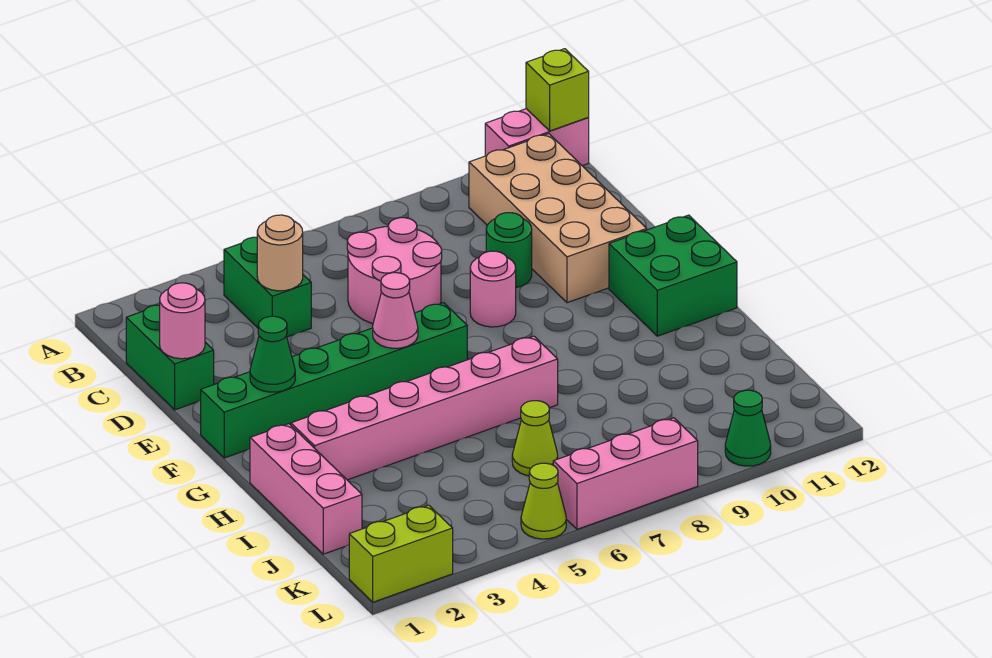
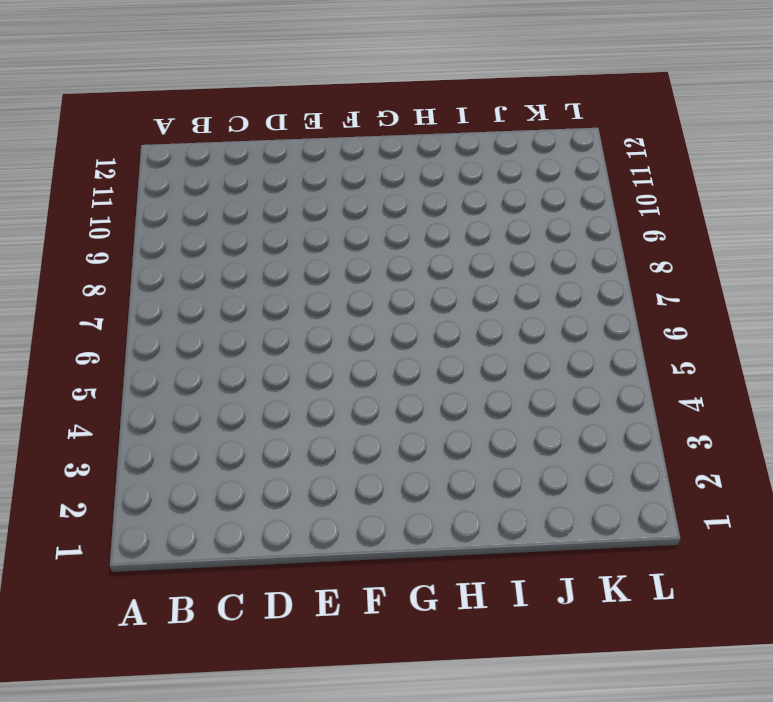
none -> pink 1x2 brick [485,109,589,166]
none -> green 1x2 brick [224,237,311,337]
none -> tan 2x4 brick [469,134,647,303]

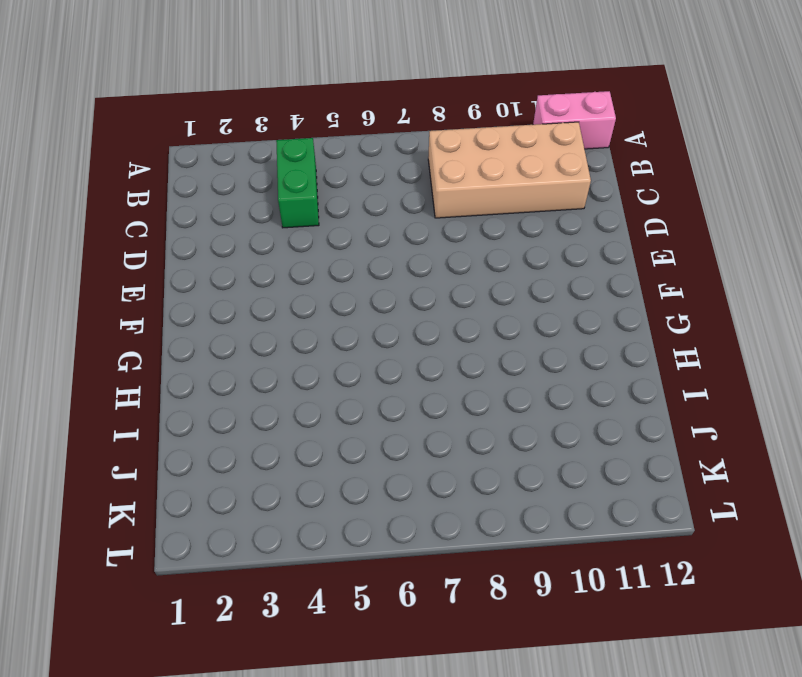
tan 2x4 brick [428,122,591,218] -> tan 2x4 brick turned to [469,134,647,303]
none -> green 1x2 brick [126,305,214,410]
none -> pink 2x2 round brick [347,218,442,324]
none -> green 1x1 round brick [486,213,532,287]

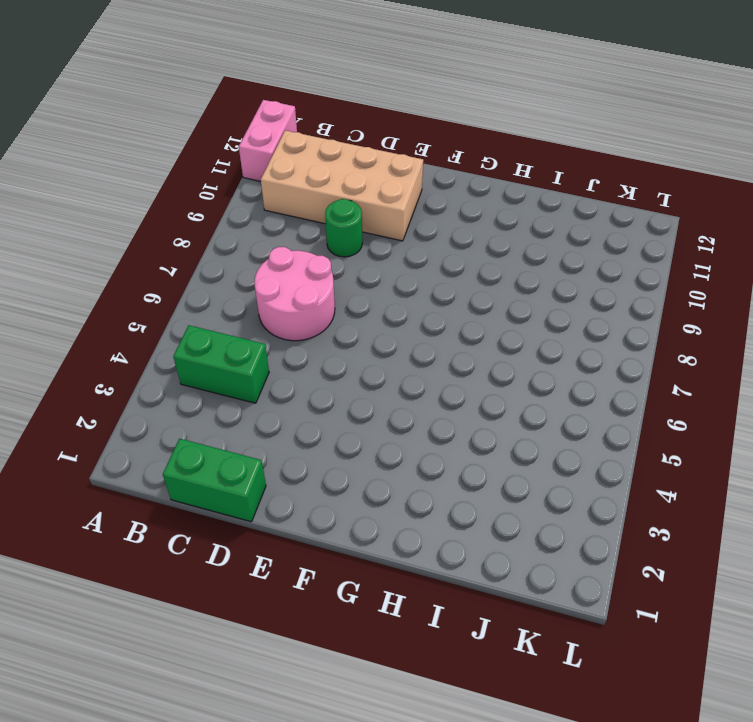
none -> pink 1x1 round brick [470,251,516,327]
none -> green 1x6 brick [201,303,467,458]
none -> green 2x2 brick [609,215,737,336]

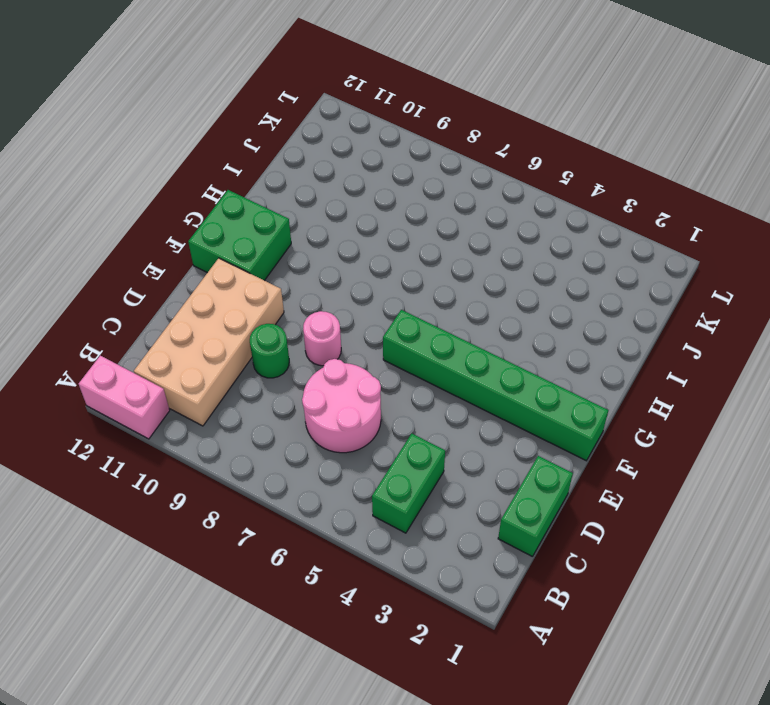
none -> pink 1x3 brick [250,424,362,554]
none -> pink 1x6 brick [291,336,558,480]
none -> lime 1x1 cone [512,401,558,476]

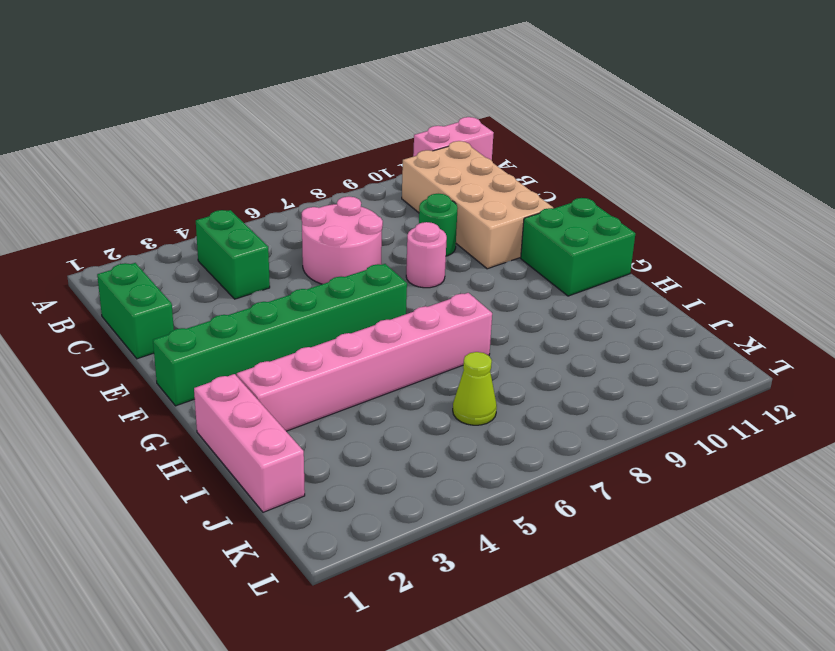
none -> lime 1x2 brick [349,505,453,602]
none -> lime 1x1 cone [521,463,566,539]
none -> pink 1x3 brick [553,418,698,529]

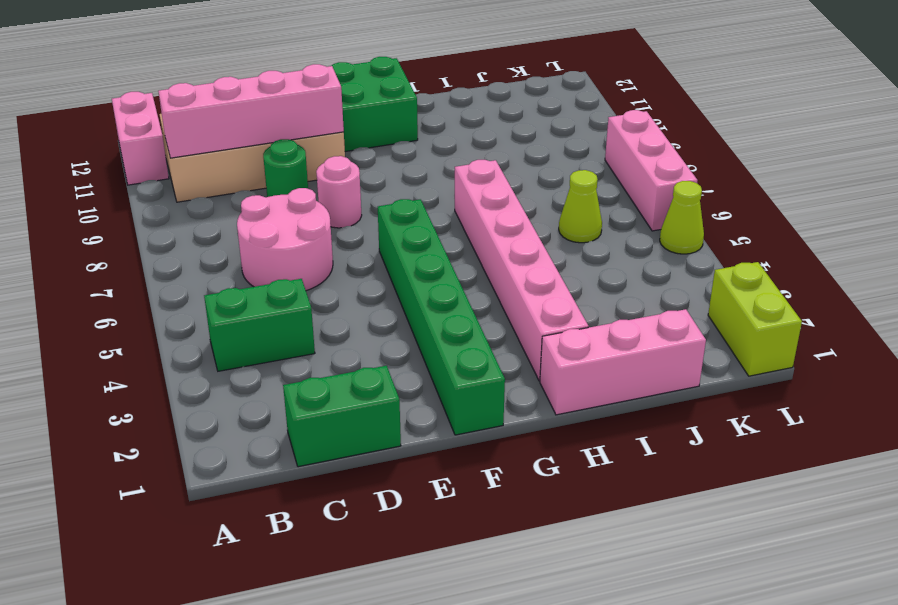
pink 1x4 brick [158,64,344,158] -> none
none -> green 1x1 cone [725,390,771,466]
none -> lime 1x1 brick [526,49,589,131]
none -> tan 1x1 round brick [257,215,303,291]

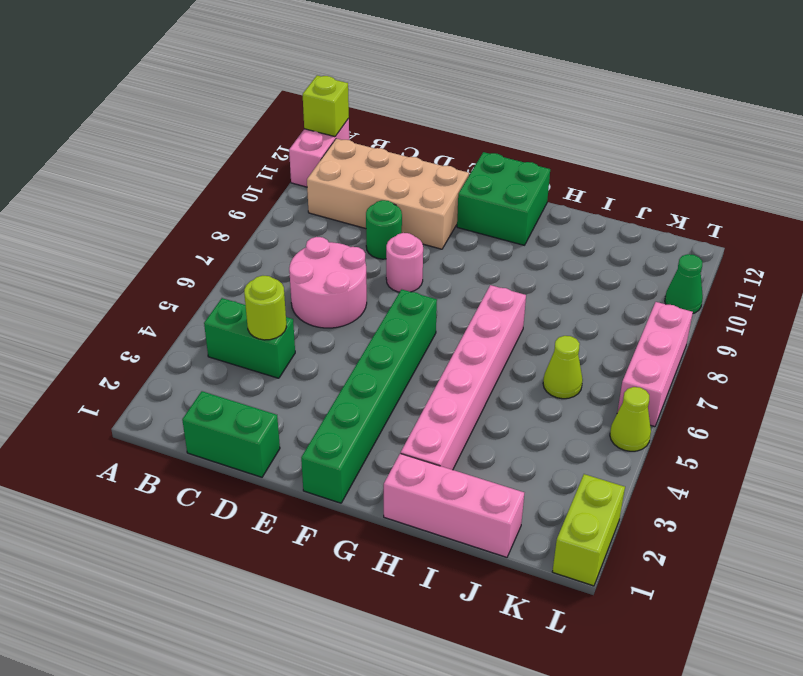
lime 1x1 round brick [244,276,286,340] -> tan 1x1 round brick [257,215,303,291]
none -> pink 1x1 round brick [160,283,205,359]
none -> green 1x1 cone [250,316,295,392]
none -> pink 1x1 cone [373,273,418,348]

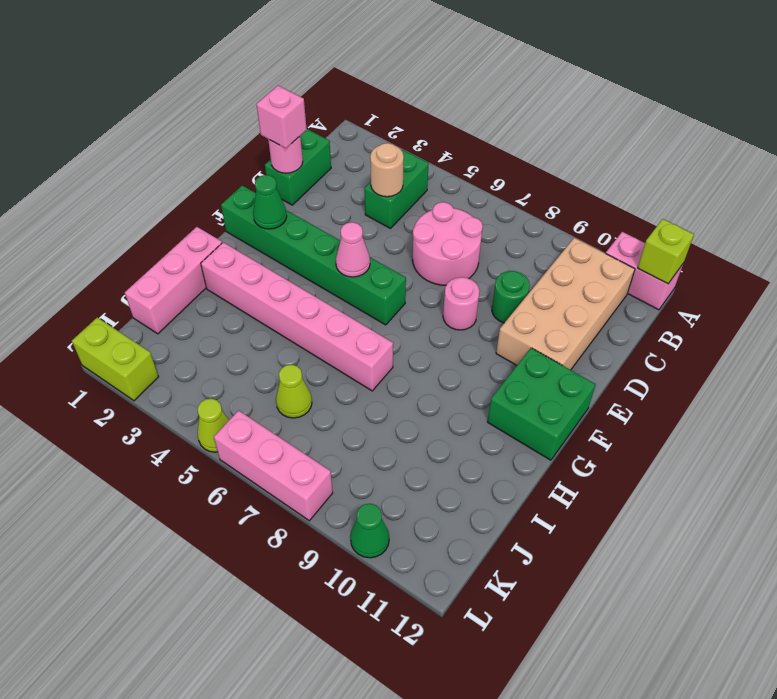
pink 1x1 brick [257,86,307,148] -> none

